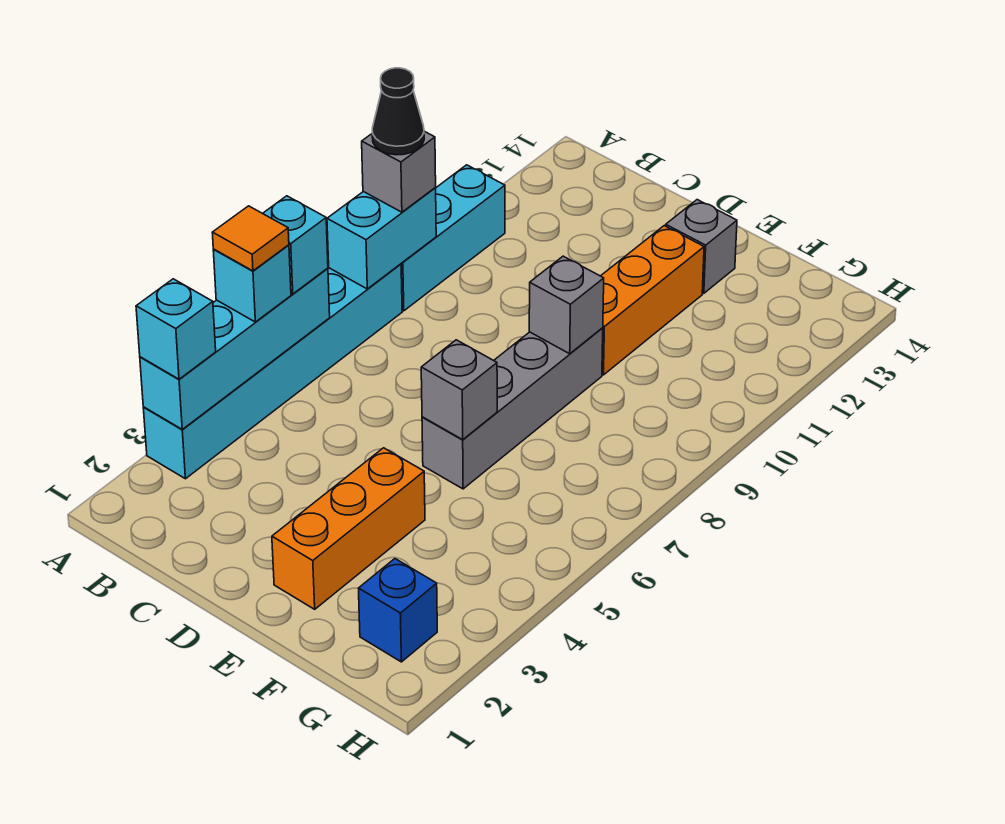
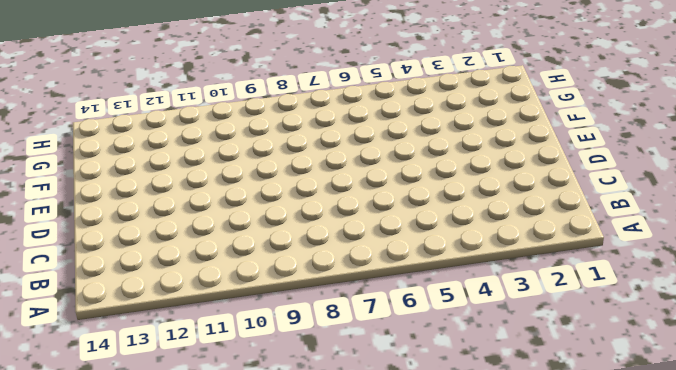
none -> cyan 1x6 brick [143,264,402,479]
none -> cyan 1x3 brick [401,165,505,311]
none -> orange 1x3 brick [272,448,425,609]

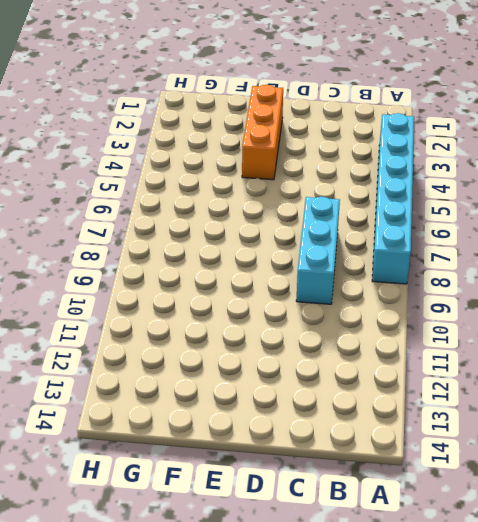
cyan 1x3 brick [296,197,340,304] -> cyan 1x3 brick moved to [401,165,505,311]
none -> grey 1x4 brick [422,328,603,489]
none -> orange 1x3 brick [601,226,704,375]
none -> grey 1x1 brick [666,200,737,293]

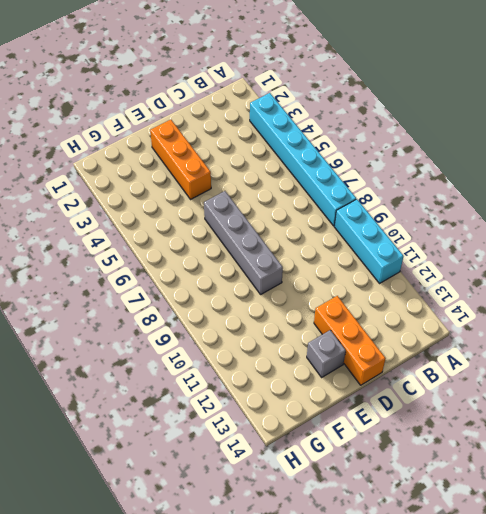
orange 1x3 brick [314,296,386,385] -> orange 1x3 brick moved to [601,226,704,375]
none -> blue 1x1 brick [359,559,437,662]
none -> cyan 1x4 brick [140,268,330,429]
none -> cyan 1x2 brick [327,188,436,289]

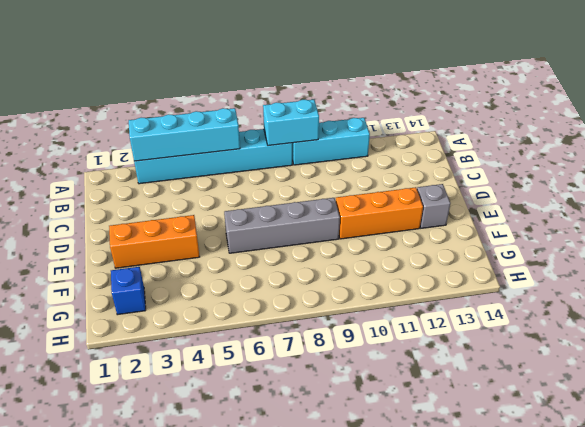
none -> grey 1x1 brick [421,340,497,440]
none -> grey 1x1 brick [529,256,604,354]
none -> cyan 1x1 brick [136,279,216,379]

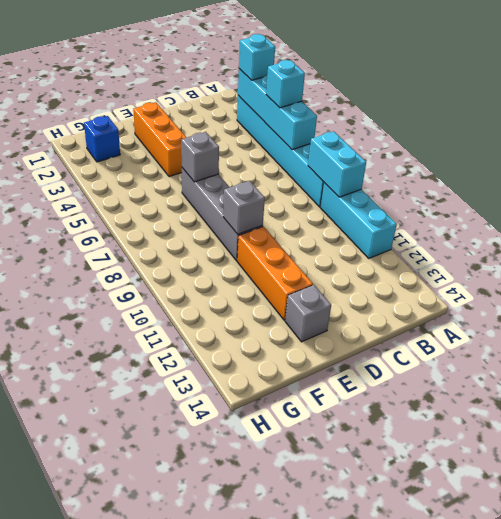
none -> cyan 1x1 brick [263,196,328,294]
none -> grey 1x1 brick [362,131,436,212]
none -> orange 1x1 tile [212,206,289,271]

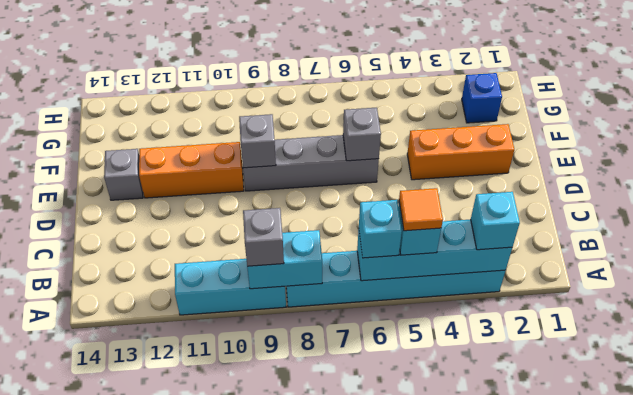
none -> black 1x1 cone [372,68,424,155]

